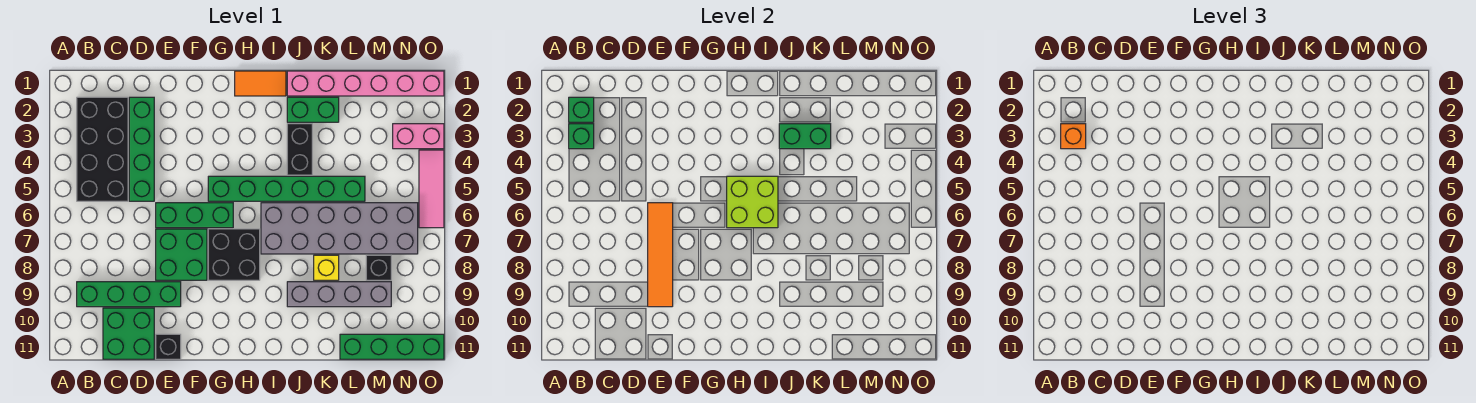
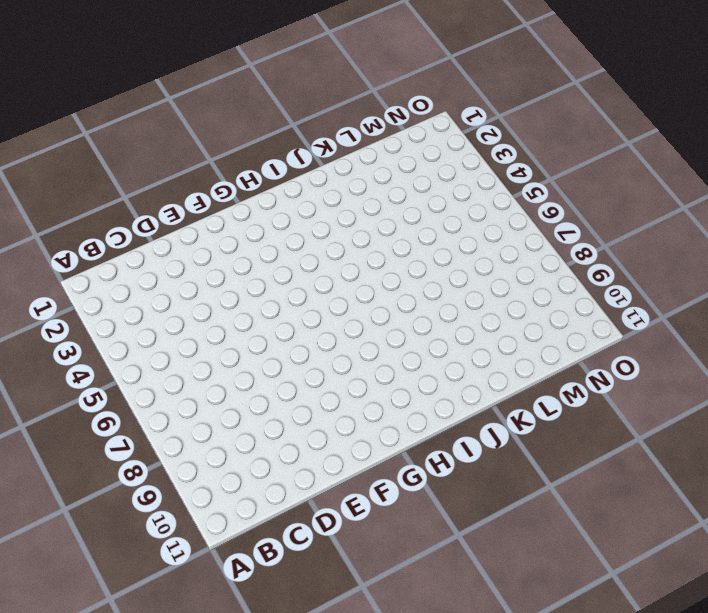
none -> black 2x4 brick [77,97,128,201]
none -> green 1x4 brick [77,282,181,307]
none -> green 2x2 brick [103,308,154,359]

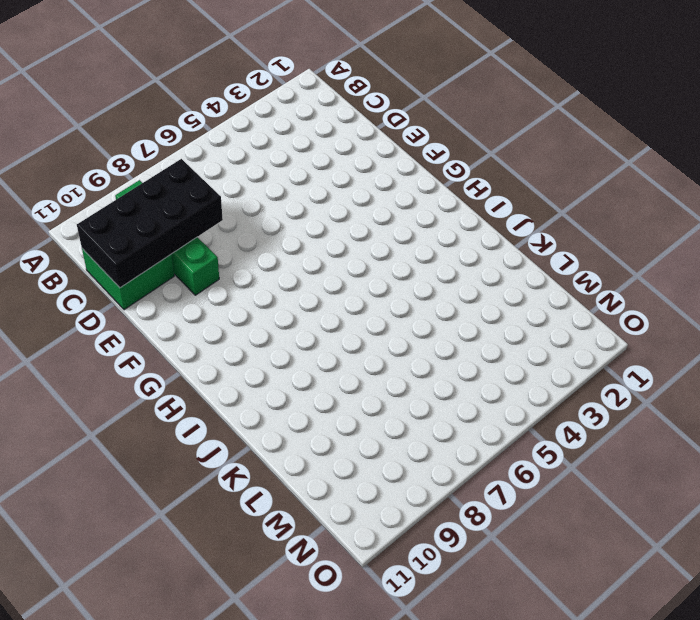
black 2x4 brick [77,159,223,288] -> black 2x4 brick moved to [77,97,128,201]
none -> green 1x4 brick [129,97,154,201]
none -> green 1x3 brick [156,203,233,228]
none -> green 2x2 brick [156,229,207,280]

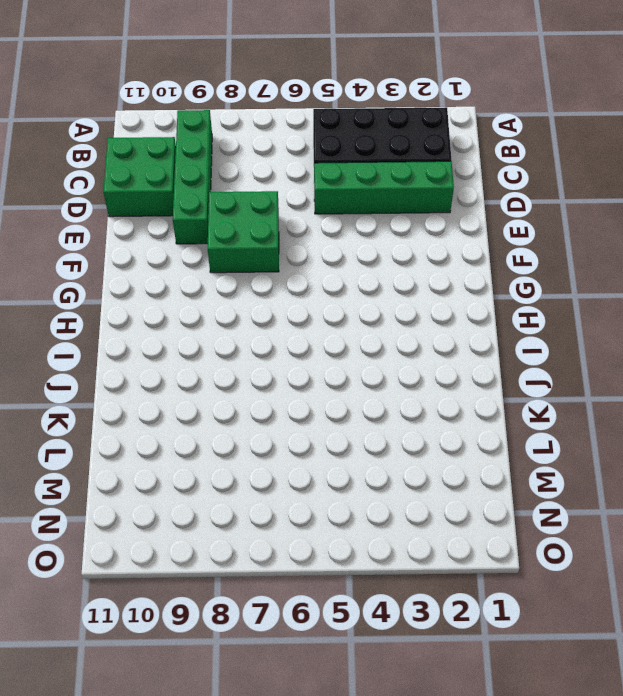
none -> green 1x3 brick [156,203,233,228]
none -> black 1x1 brick [156,334,181,359]
none -> green 1x6 brick [208,176,365,201]

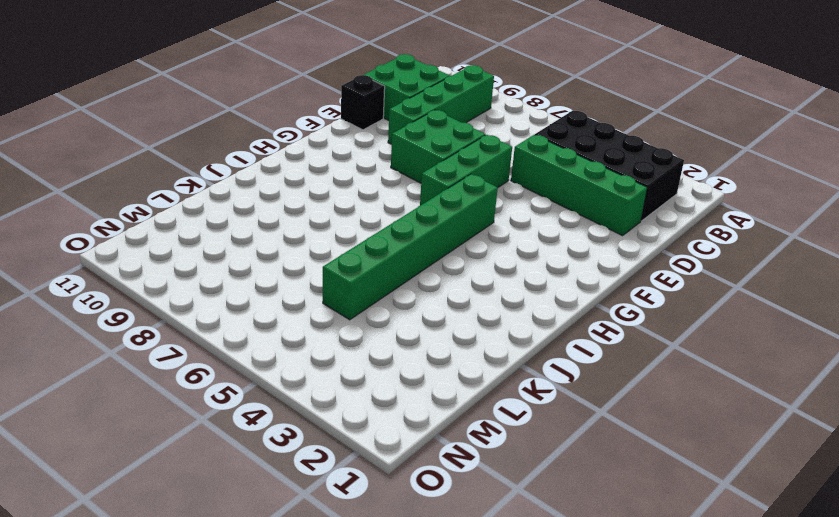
none -> black 2x2 brick [208,229,260,280]
none -> orange 1x2 tile [235,71,286,96]
none -> grey 2x6 brick [261,203,418,254]

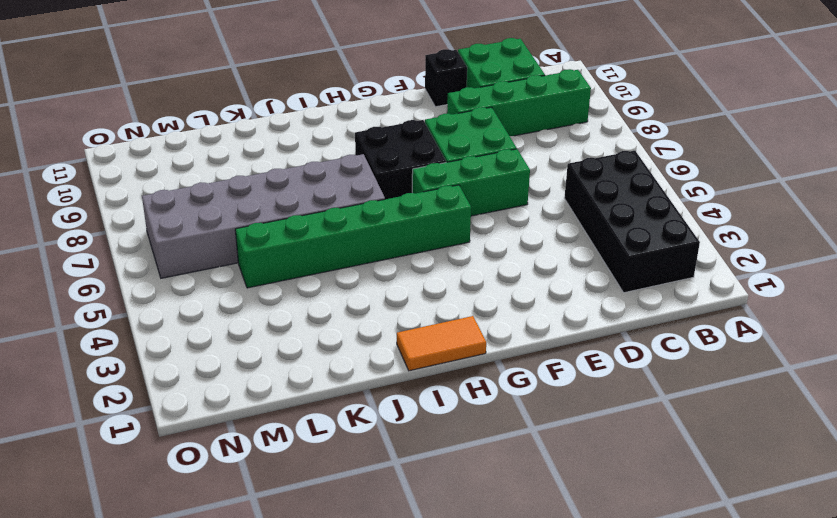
none -> green 1x4 brick [129,97,154,201]
none -> pink 1x6 brick [287,71,444,96]
none -> green 1x2 brick [287,97,339,122]

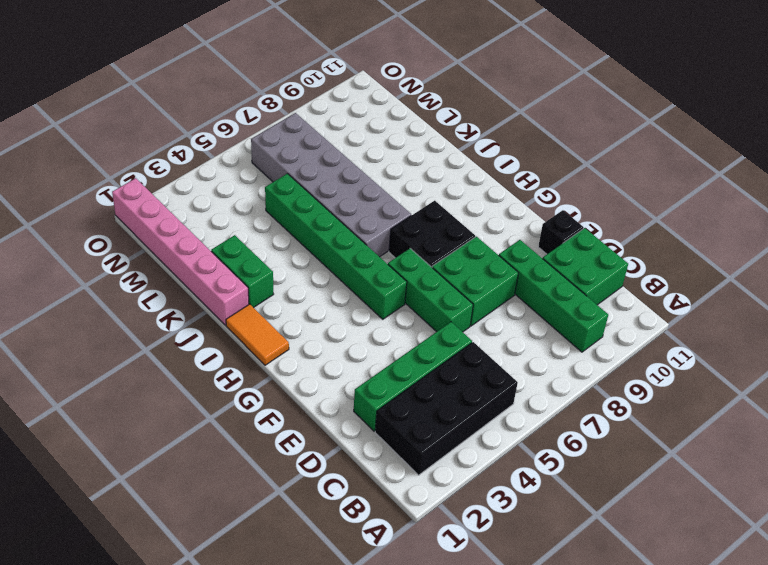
none -> black 1x2 brick [287,124,312,175]
none -> grey 1x4 brick [287,282,391,307]
none -> yellow 1x1 brick [314,255,339,280]

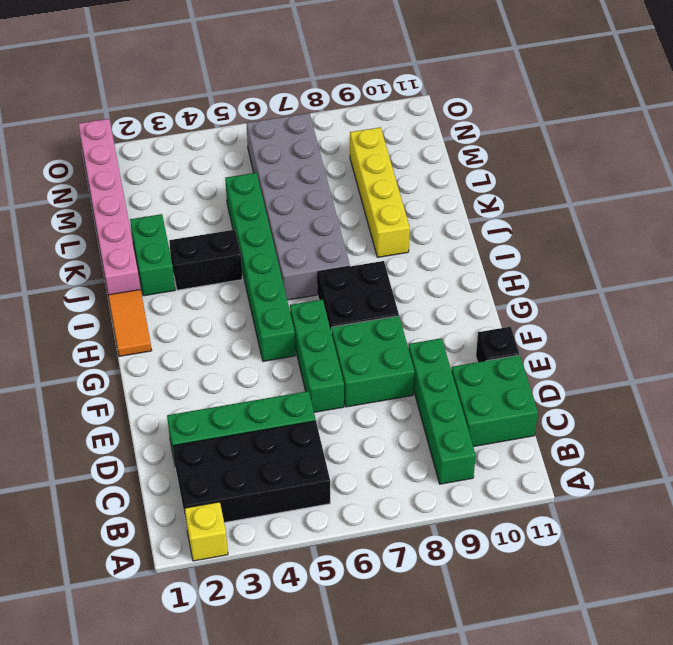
yellow 1x1 brick [185,502,228,561] -> yellow 1x1 brick moved to [314,255,339,280]
yellow 1x4 brick [350,127,410,257] -> grey 1x4 brick [287,282,391,307]
none -> green 1x4 brick [340,334,444,359]
none -> black 1x1 brick [366,255,391,280]
none -> pink 1x2 brick [393,124,444,149]

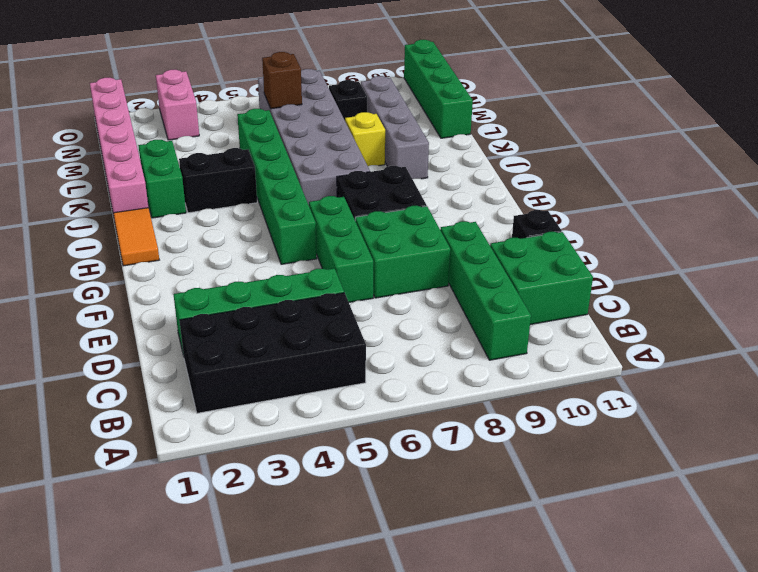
brown 1x1 brick [262,52,302,109] -> none
none -> pink 1x3 tile [419,150,444,228]
none -> green 1x1 brick [569,97,594,122]
none -> green 1x1 brick [569,124,594,149]

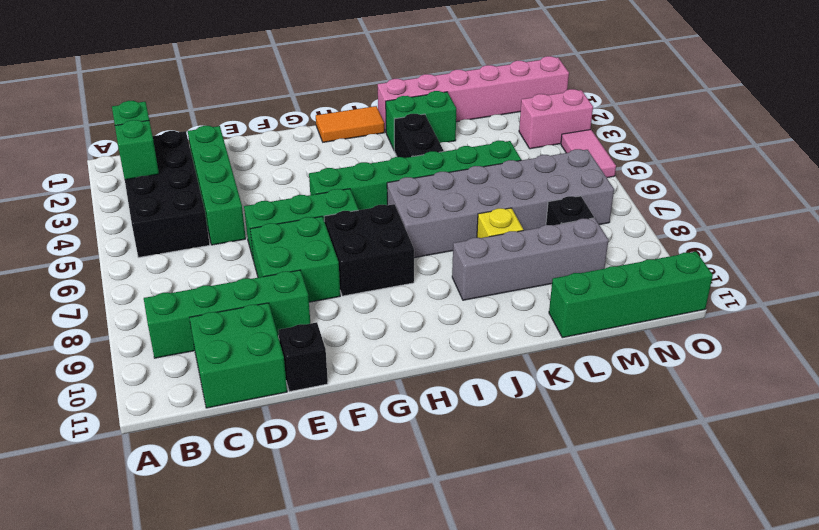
pink 1x2 tile [561,129,616,178] -> pink 1x3 tile [419,150,444,228]
none -> orange 1x4 tile [648,203,673,307]
none -> lime 2x2 brick [727,176,778,228]
none -> green 1x2 brick [779,124,831,149]

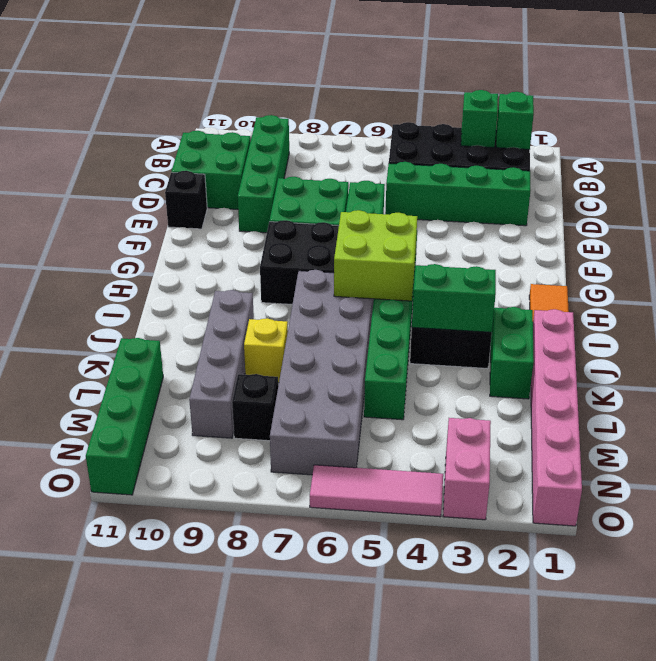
green 1x2 brick [412,264,496,333] -> green 1x2 brick turned to [779,124,831,149]
none -> orange 1x4 tile [648,203,673,307]
none -> orange 1x1 brick [1061,124,1086,149]

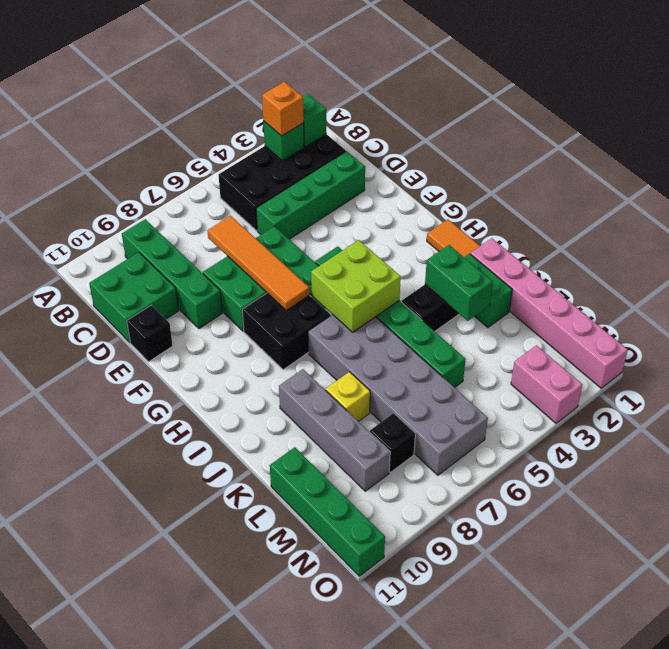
orange 1x4 tile [207,216,310,310] -> orange 1x4 tile turned to [648,203,673,307]
none -> pink 1x3 tile [419,150,444,228]

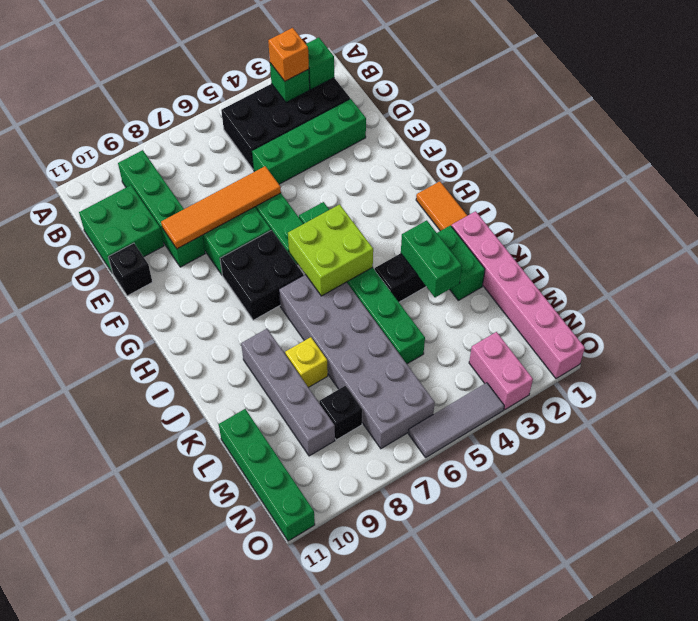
grey 1x3 tile [408,383,504,457] -> pink 1x3 tile [419,150,444,228]

